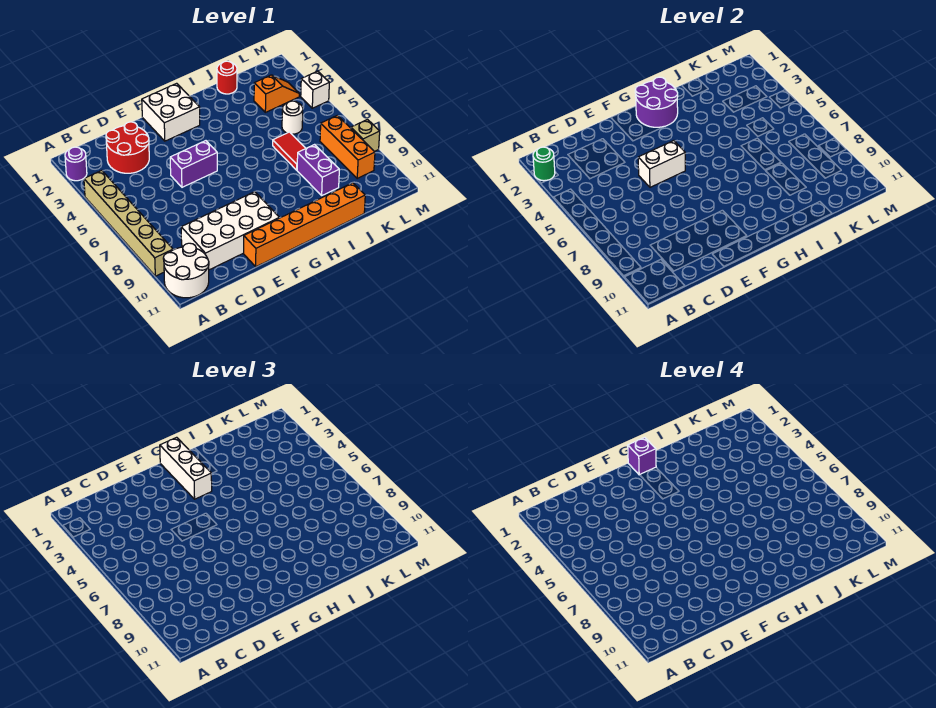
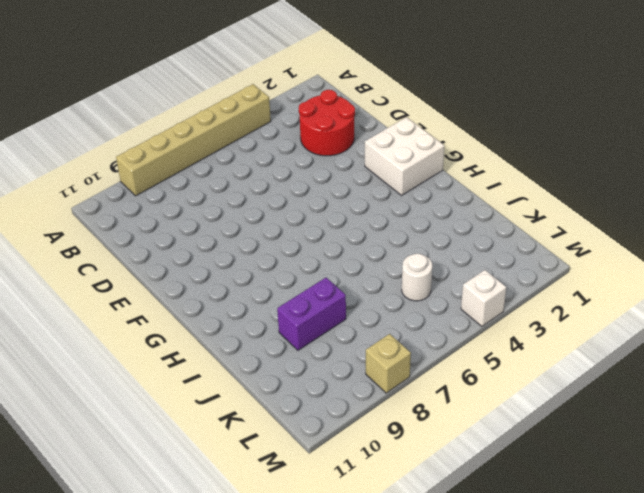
none -> purple 1x1 round brick [65,147,87,181]
none -> white 2x2 round brick [163,243,209,298]
none -> white 2x4 brick [181,192,279,270]

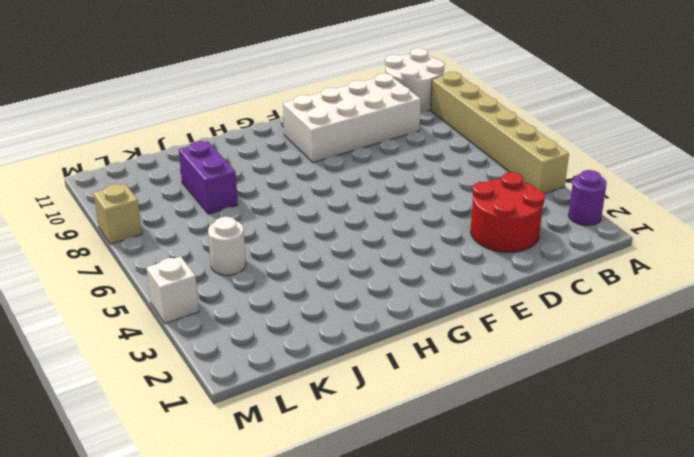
none -> purple 1x2 brick [170,141,217,187]
none -> orange 1x6 brick [244,183,365,267]
none -> white 2x2 brick [142,83,200,141]

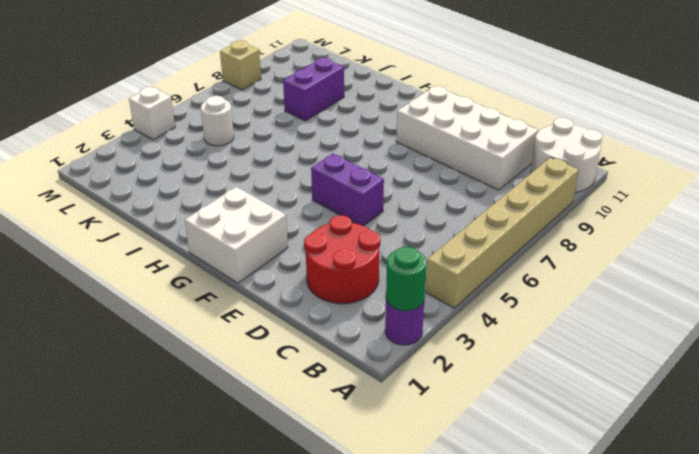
none -> orange 1x6 brick [244,183,365,267]
none -> red 1x1 round brick [217,61,237,94]
none -> red 1x2 tile [273,132,306,170]

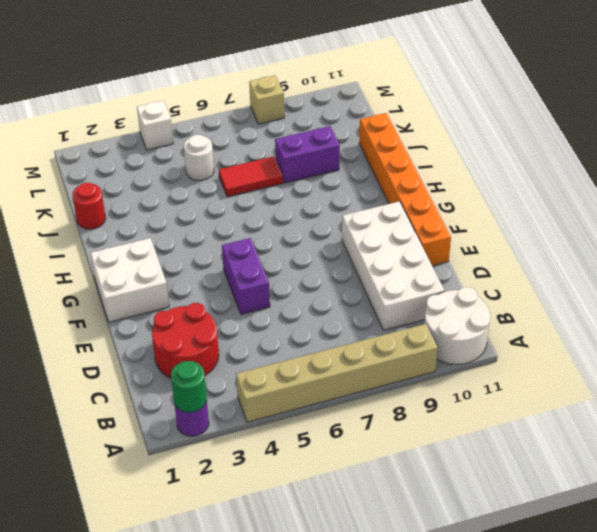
none -> orange 1x2 slope [254,75,299,112]
none -> orange 1x3 brick [320,115,375,178]
none -> white 1x2 brick [638,141,685,187]

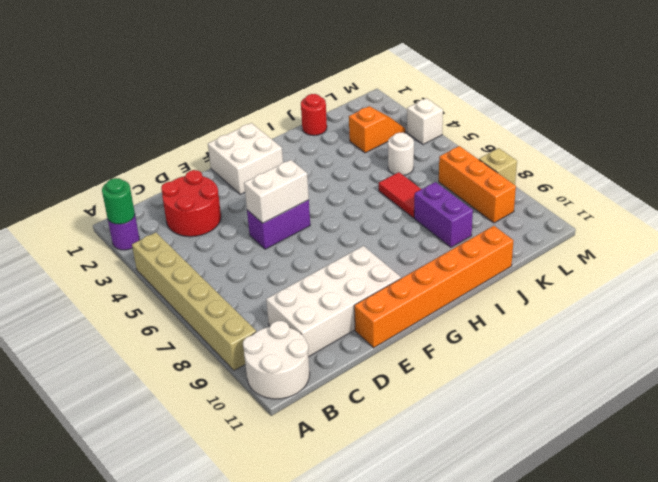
none -> purple 2x2 round brick [635,77,678,127]
none -> white 1x3 brick [160,437,212,499]
none -> purple 1x1 brick [628,437,656,475]

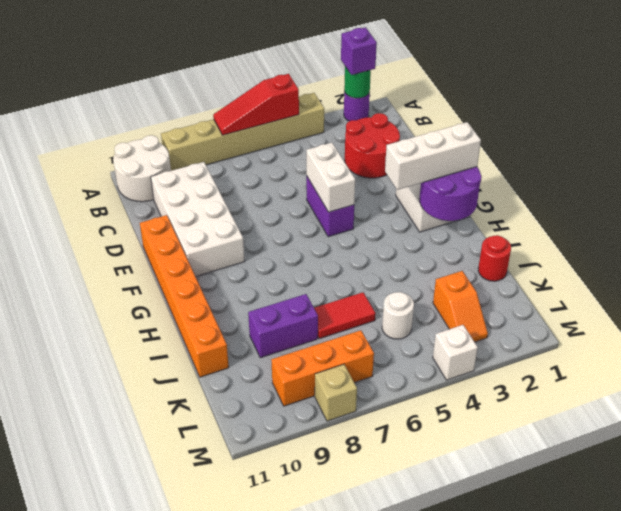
purple 1x1 brick [341,27,377,75] -> purple 1x1 brick moved to [628,437,656,475]
red 1x3 slope [213,74,299,135] -> none

